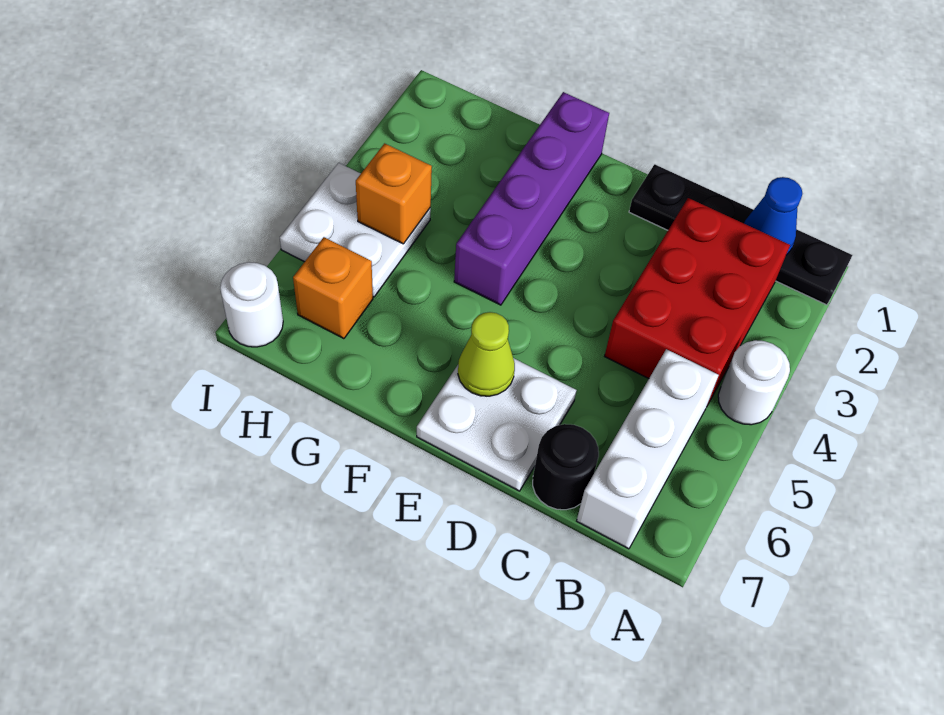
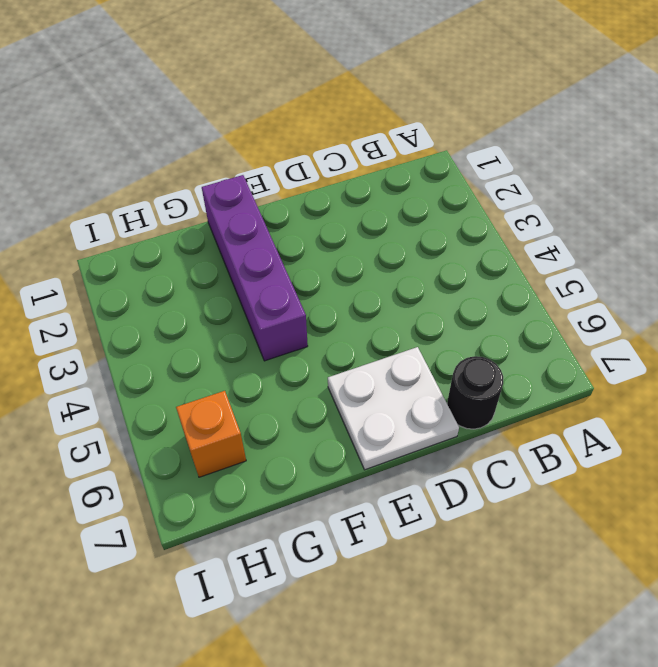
none -> black 1x4 plate [629,164,852,305]
none -> white 1x1 round brick [718,340,790,425]
none -> red 2x3 brick [605,198,790,405]

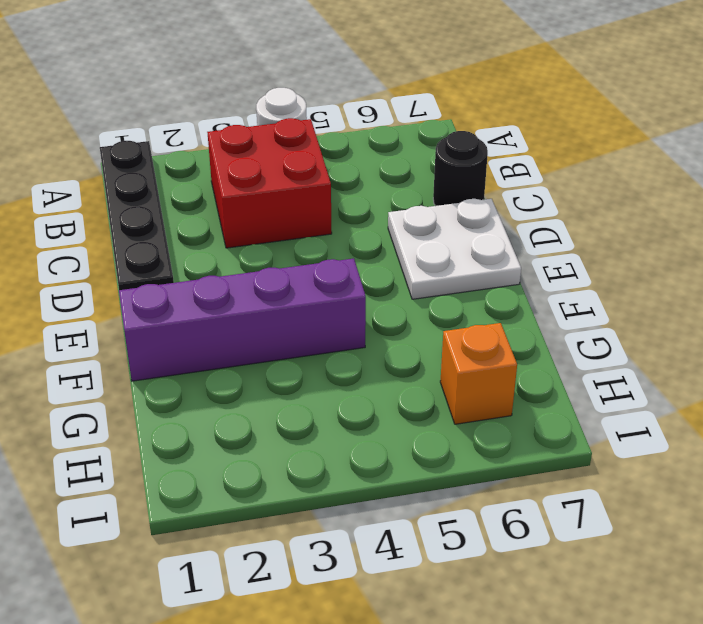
red 2x2 brick [207,118,332,248] -> red 2x3 brick [605,198,790,405]
none -> white 1x3 brick [577,349,719,549]
none -> white 2x2 plate [280,163,431,297]
none -> white 1x1 round brick [220,262,283,347]

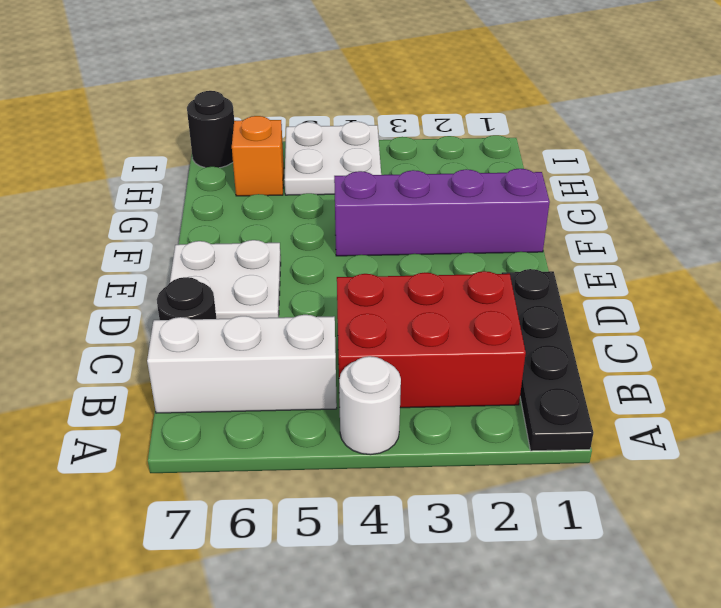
black 1x1 round brick [187,91,234,168] -> white 1x1 round brick [220,262,283,347]
none -> blue 1x1 cone [744,177,802,255]
none -> lime 1x1 cone [458,312,515,396]
none -> orange 1x1 brick [356,143,432,244]

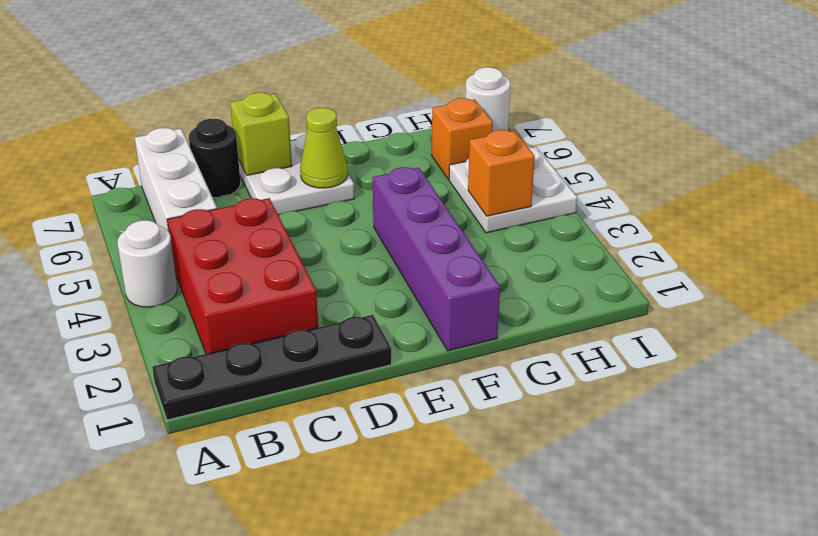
lime 1x1 brick [230,93,292,175] -> none
none -> blue 1x1 cone [744,177,802,255]

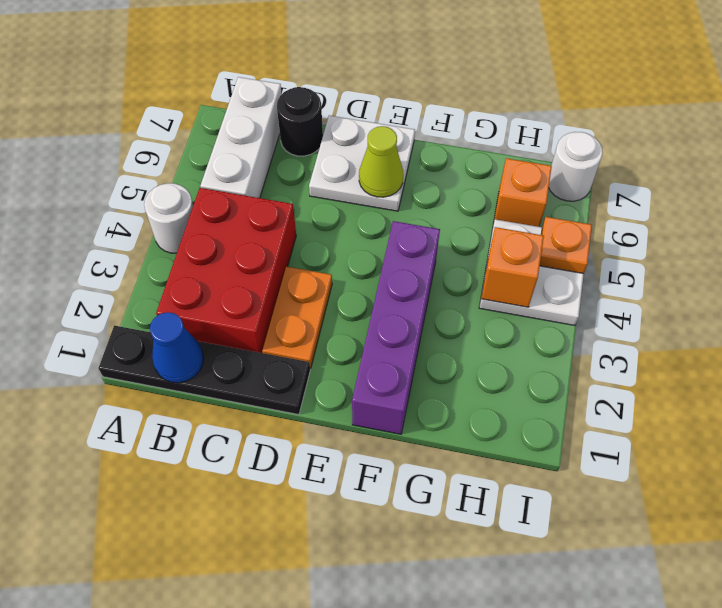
orange 1x2 plate [262,267,332,368] -> none
orange 1x1 plate [540,217,592,274] -> none

